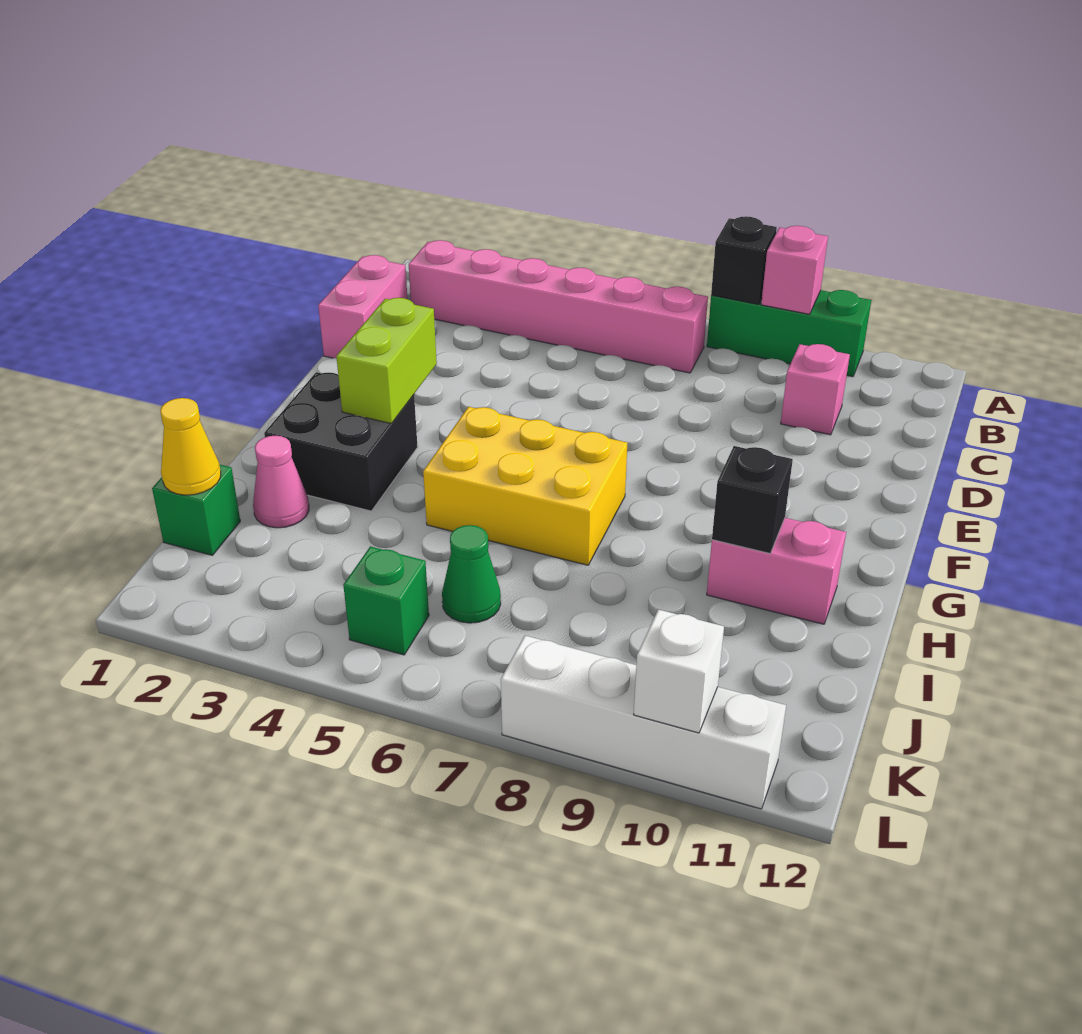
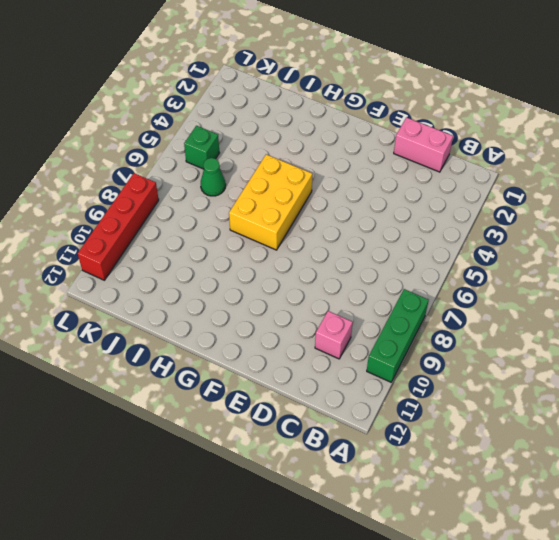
red 1x4 brick [78,173,159,280] -> white 1x4 brick [501,636,786,809]
none -> pink 1x6 brick [409,240,708,373]
none -> black 2x2 brick [264,372,418,511]
none -> pink 1x2 brick [707,518,846,624]

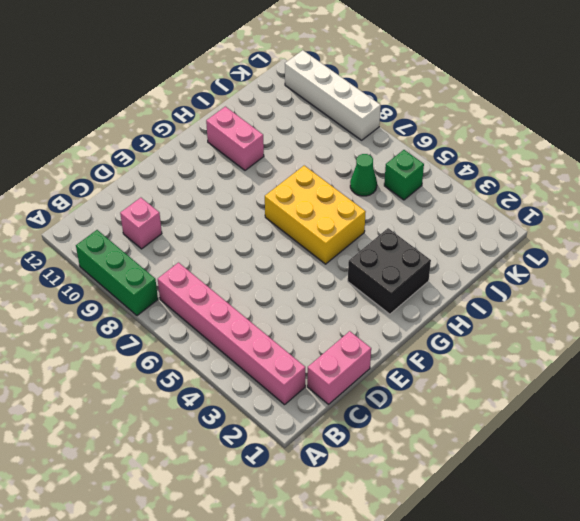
none -> pink 1x1 cone [253,436,309,528]
none -> green 1x1 brick [152,464,240,555]
none -> black 1x1 brick [711,216,777,304]

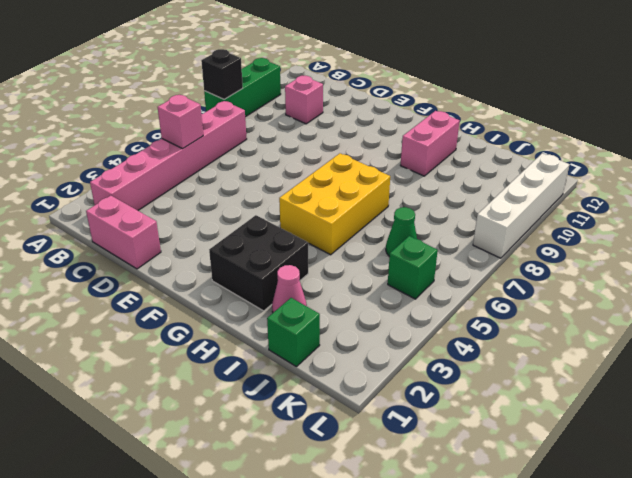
pink 1x1 brick [158,95,203,149] -> pink 1x1 brick moved to [761,226,828,314]
none -> lime 1x2 brick [336,298,437,423]
none -> black 1x1 brick [712,446,793,553]
none -> yellow 1x1 cone [160,398,221,495]

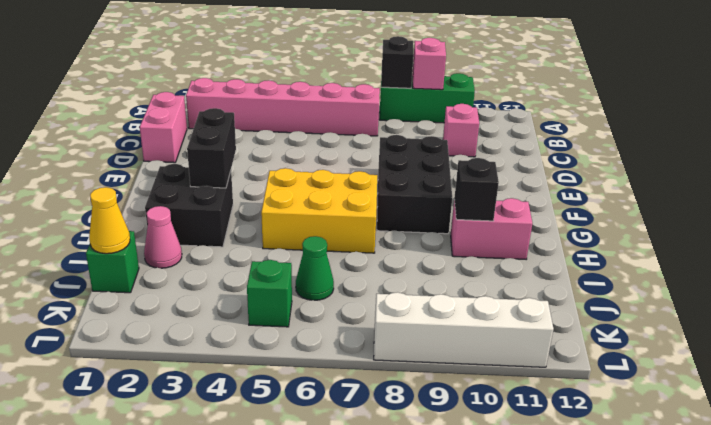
black 2x3 brick [377,135,452,234] -> none
black 1x2 brick [187,108,236,188] -> lime 1x2 brick [336,298,437,423]
none -> white 1x1 brick [634,610,724,733]

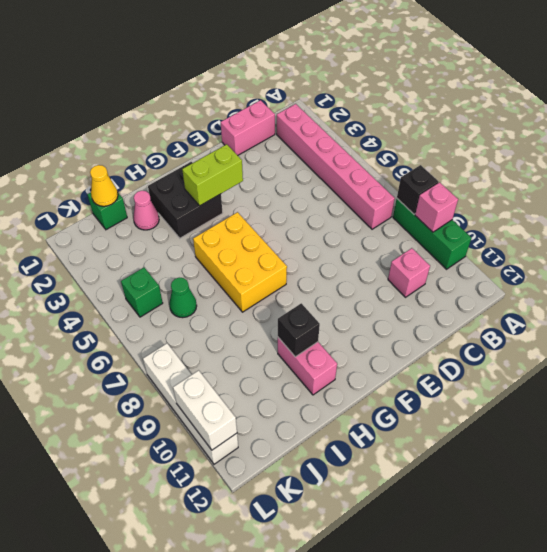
white 1x2 brick [173,370,237,450] -> white 1x1 brick [634,610,724,733]

